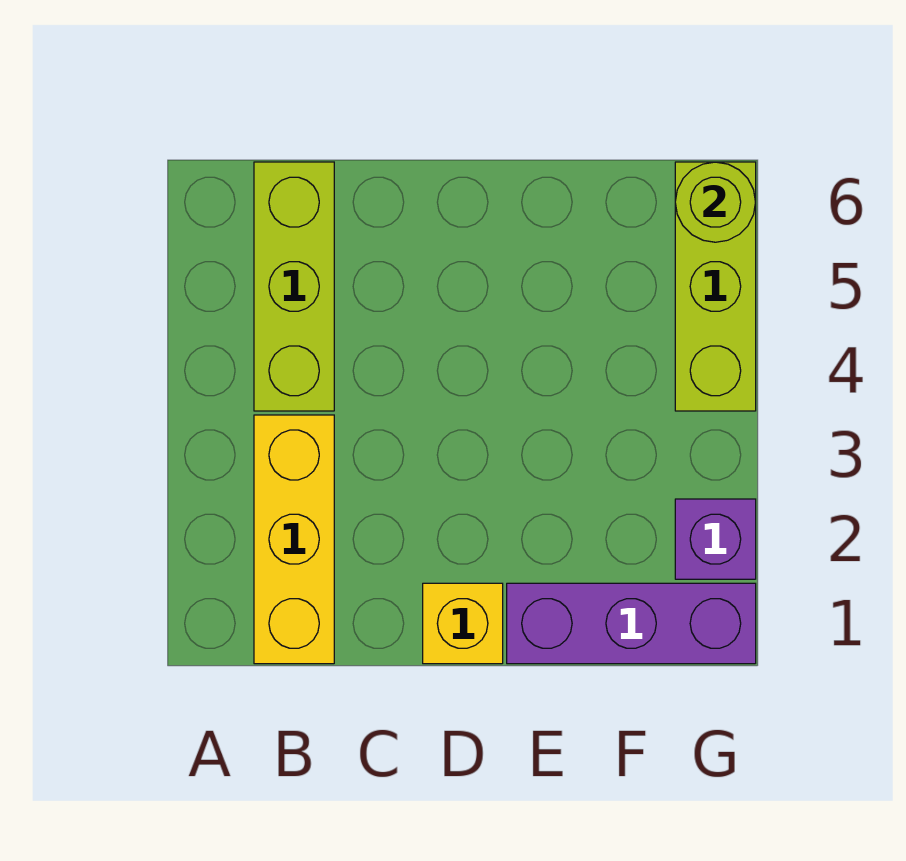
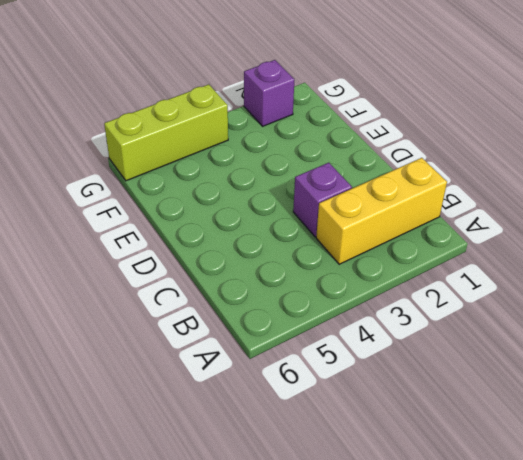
purple 1x1 brick [293,163,352,237] -> none
none -> lime 1x3 brick [254,162,334,411]
none -> yellow 1x1 brick [423,583,503,664]

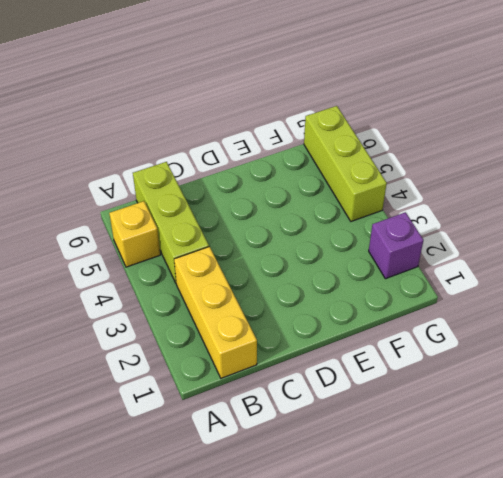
yellow 1x1 brick [109,201,160,267] -> yellow 1x1 brick moved to [423,583,503,664]
none -> purple 1x3 brick [507,583,756,664]
none -> lime 1x1 round brick [675,162,756,242]

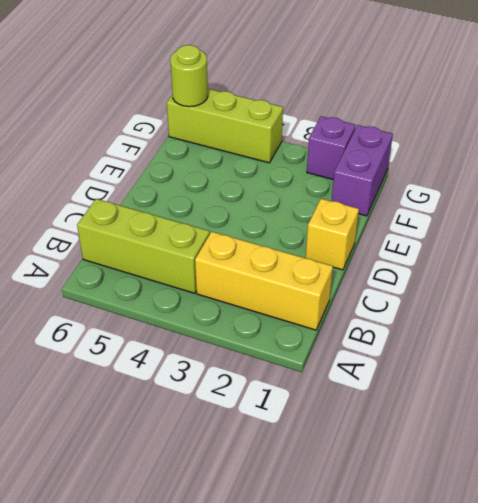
purple 1x2 brick [332,125,393,216] -> purple 1x3 brick [507,583,756,664]

